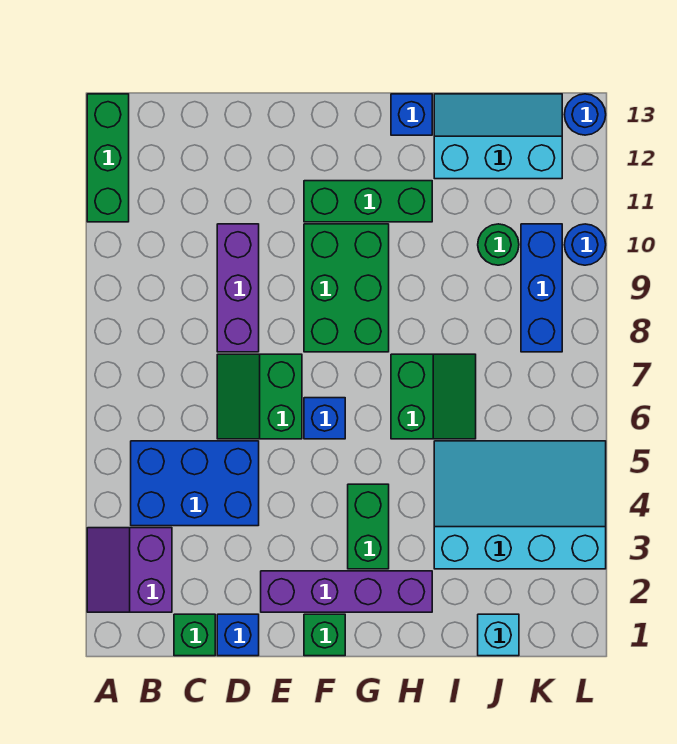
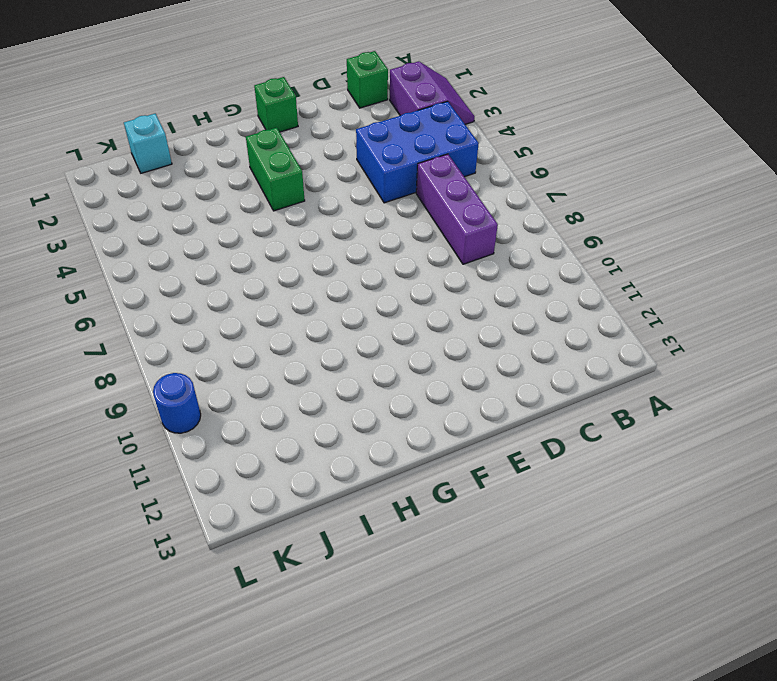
purple 1x3 brick [416,154,498,264] -> purple 1x3 brick moved to [217,224,259,352]
none -> green 1x3 brick [87,94,129,222]
none -> blue 1x1 brick [217,614,259,656]
none -> green 2x2 slope [217,354,302,439]

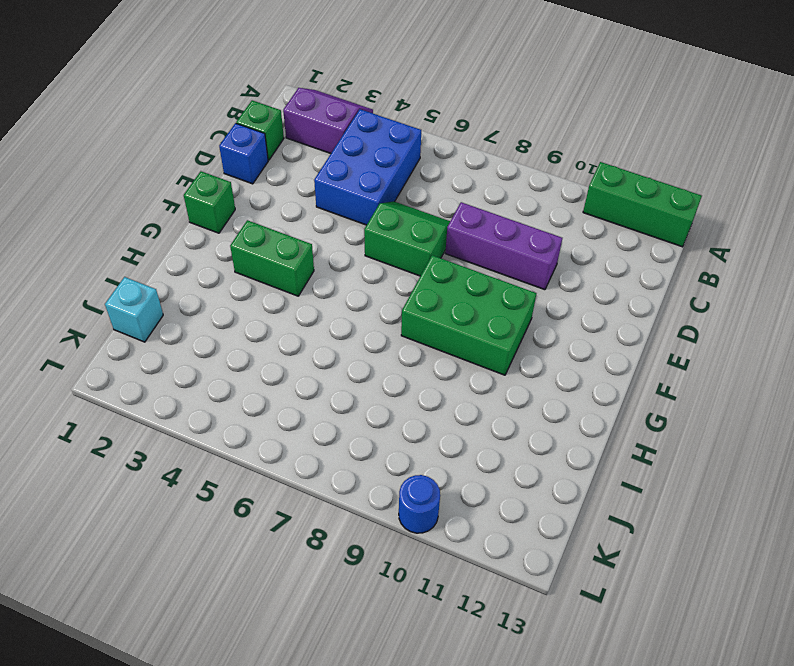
none -> purple 1x4 brick [261,571,432,612]
none -> blue 1x1 brick [304,398,345,439]
none -> green 1x3 brick [304,181,432,222]

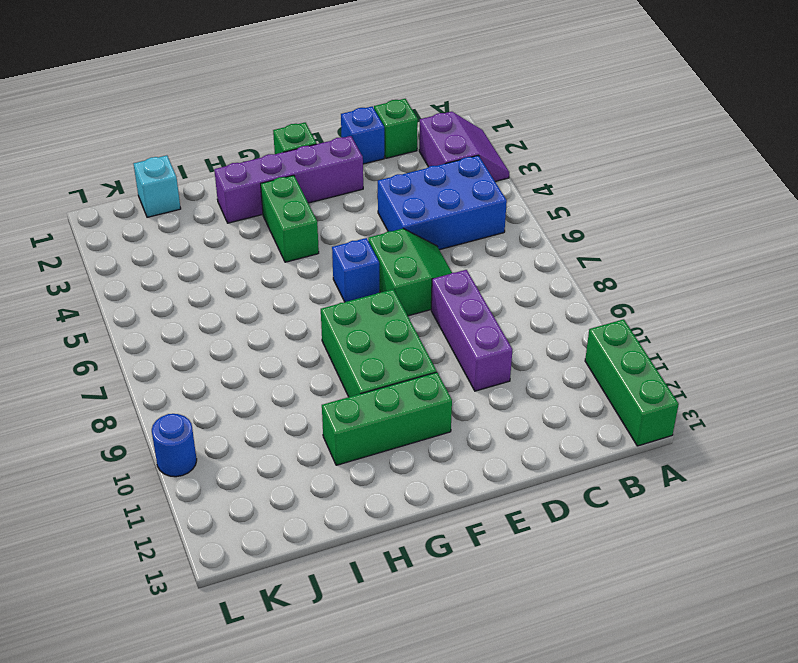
none -> green 2x2 slope [391,354,476,439]
none -> blue 1x1 brick [391,94,432,135]
none -> cyan 3x4 slope [434,441,606,569]

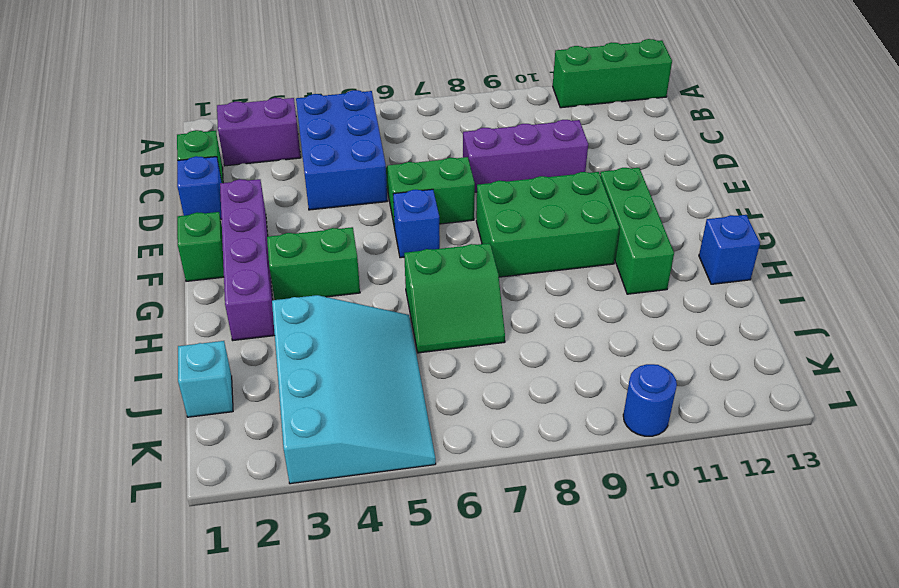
none -> cyan 2x3 slope [434,94,562,179]
none -> green 1x1 round brick [478,224,519,265]
none -> blue 1x3 brick [521,224,562,352]

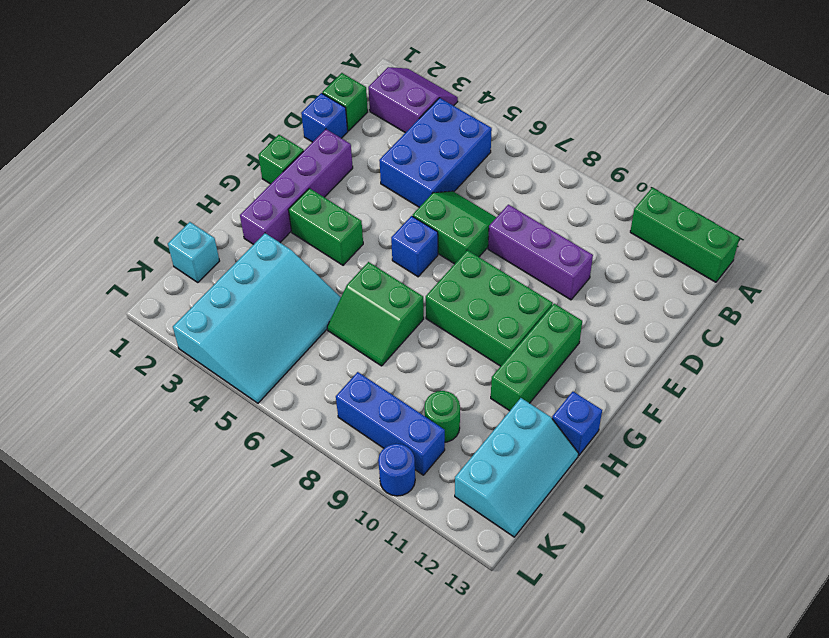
none -> blue 1x1 round brick [564,94,606,135]

